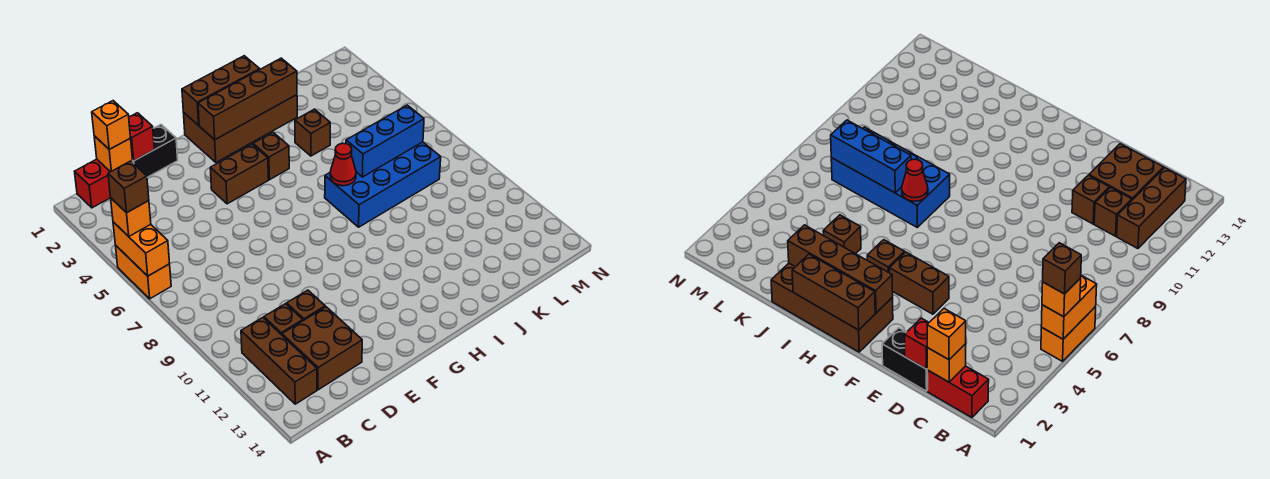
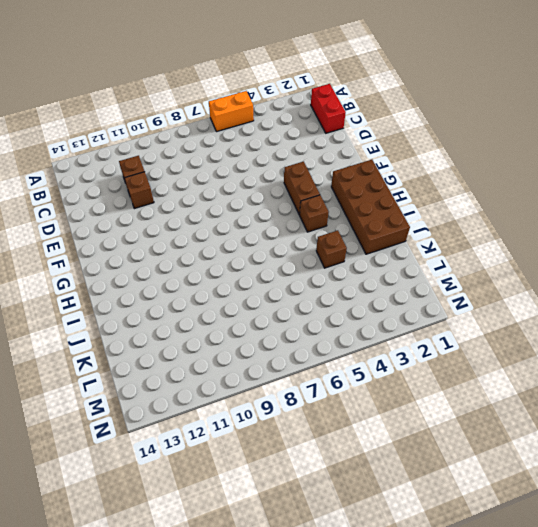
none -> brown 1x3 brick [241,318,317,404]
none -> brown 2x2 brick [282,307,362,390]
none -> black 1x2 brick [133,125,178,177]

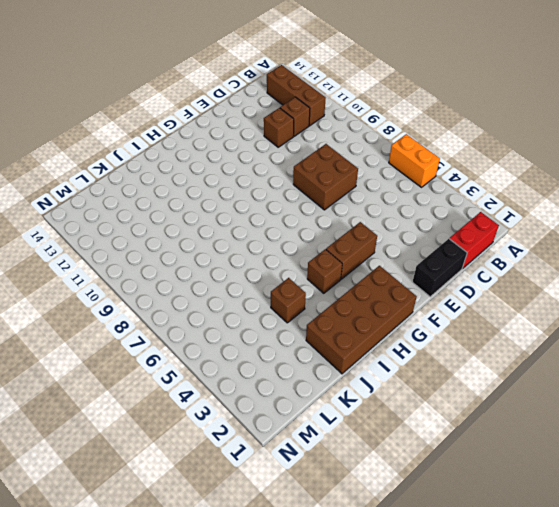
brown 2x2 brick [293,144,358,210] -> brown 2x2 brick moved to [282,307,362,390]
none -> blue 2x4 brick [325,142,441,227]
none -> orange 1x2 brick [113,222,170,276]
none -> orange 1x1 brick [94,136,133,172]

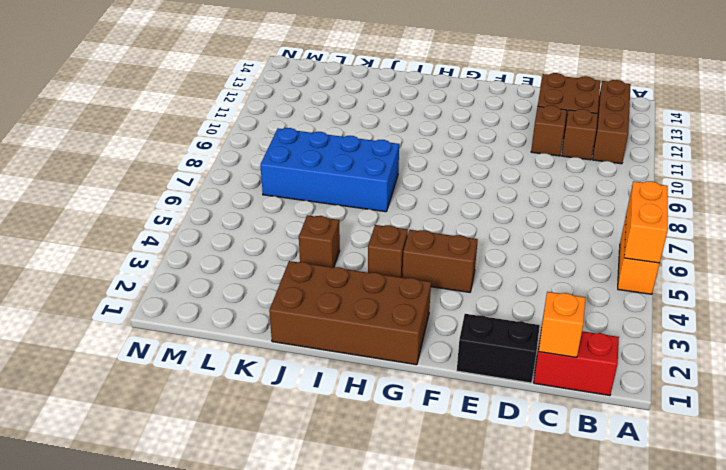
none -> red 1x1 brick [129,113,155,161]
none -> brown 1x3 brick [182,56,260,125]
none -> brown 1x4 brick [198,58,297,140]

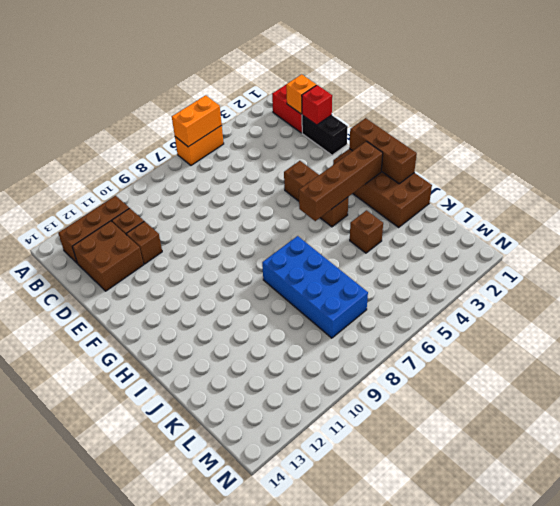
brown 1x4 brick [299,141,383,221] -> brown 1x4 brick turned to [198,58,297,140]
none -> red 1x1 cone [330,143,356,186]
none -> blue 1x3 brick [346,105,424,177]
none -> orange 1x1 brick [111,198,151,236]

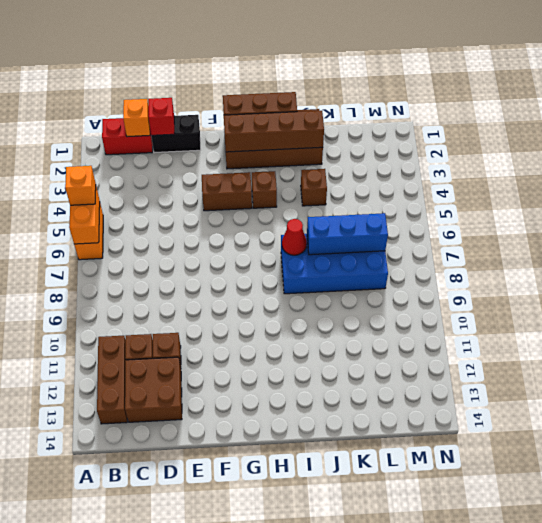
none -> orange 1x1 brick [92,101,131,149]
none -> brown 1x1 brick [108,161,149,213]

